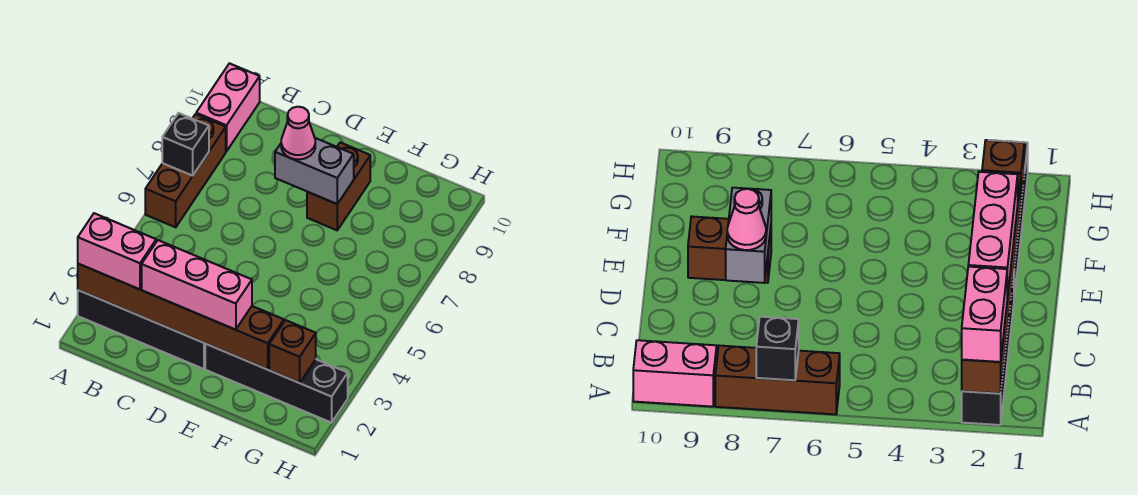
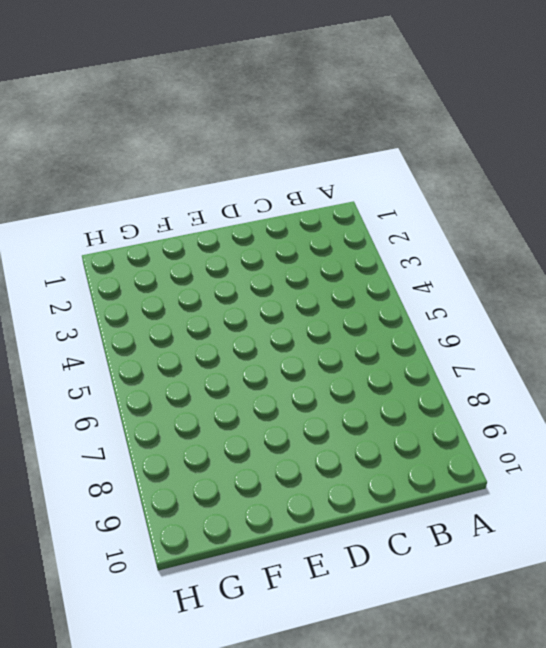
none -> black 1x4 brick [78,290,205,369]
none -> brown 1x3 brick [145,114,226,227]
none -> pink 1x2 brick [196,63,260,151]

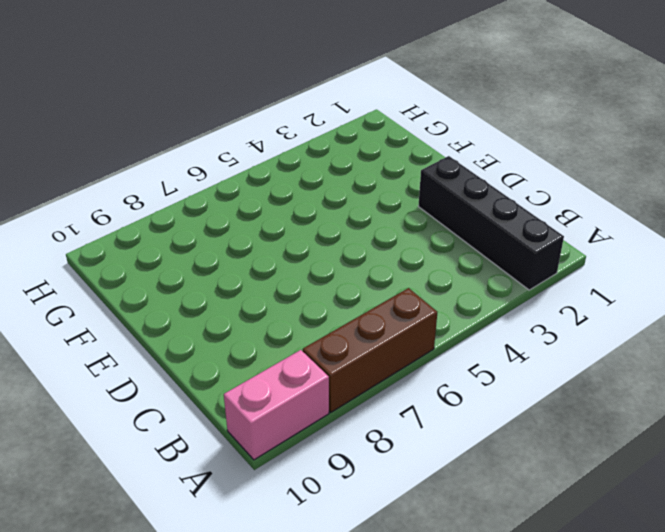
none -> black 1x4 brick [205,344,348,423]
none -> brown 1x2 brick [307,142,370,230]
none -> brown 1x6 brick [78,264,284,369]

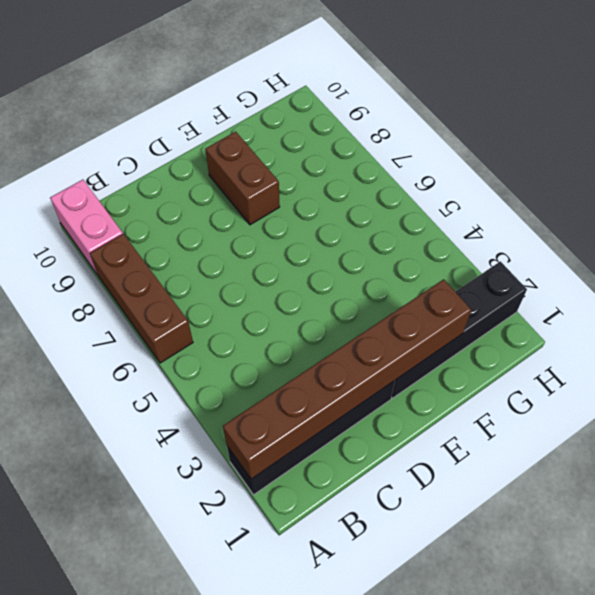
none -> black 1x1 brick [162,113,209,176]
none -> grey 1x2 brick [275,138,354,204]
none -> brown 1x1 brick [269,320,316,383]

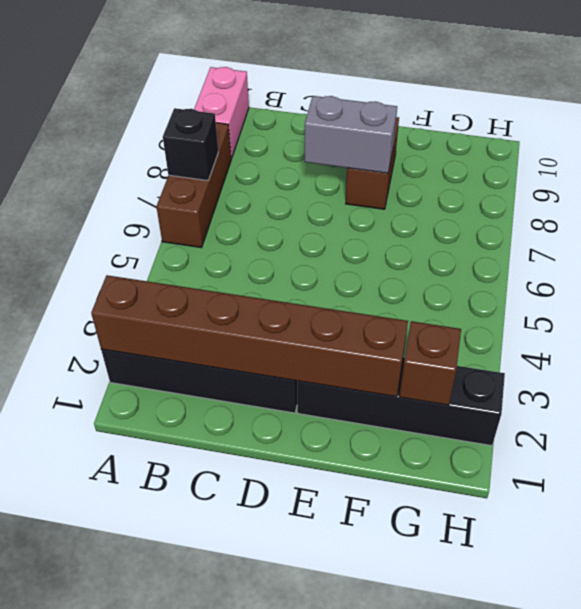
none -> pink 1x2 brick [78,213,156,289]
none -> pink 1x3 brick [142,240,252,330]
none -> pink 1x1 cone [281,107,315,159]

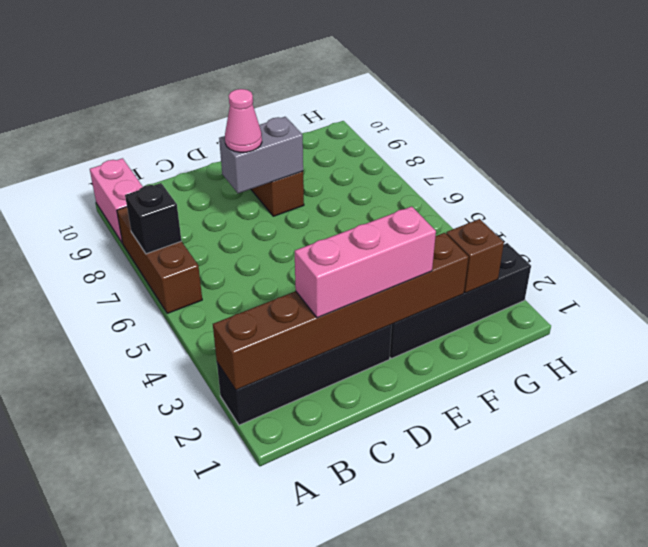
none -> pink 1x2 brick [78,213,156,289]

